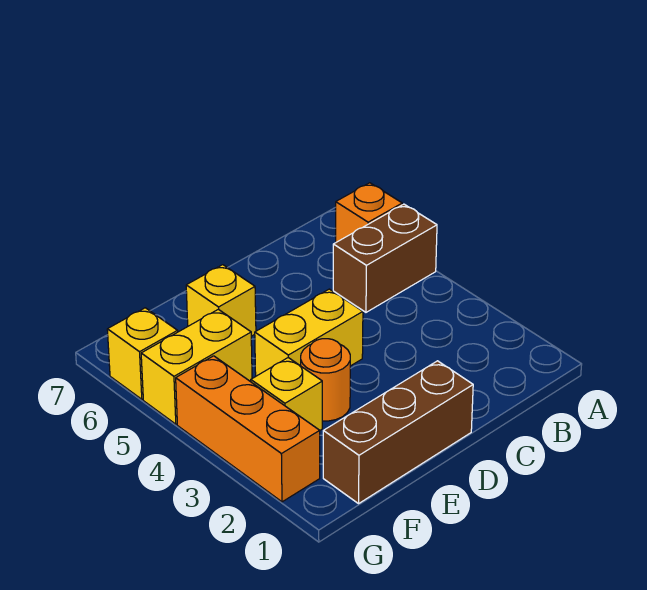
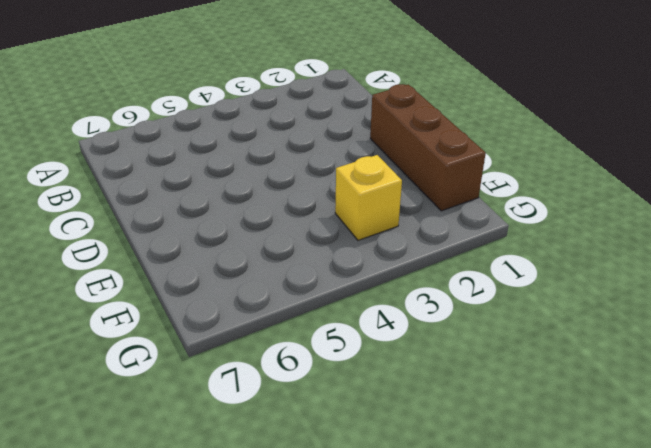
none -> brown 1x2 brick [333,204,437,312]
none -> orange 1x1 brick [336,183,402,242]

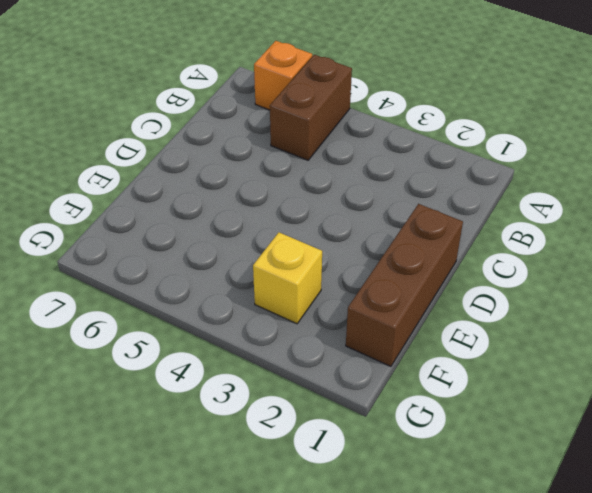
none -> yellow 1x2 brick [255,289,363,376]
none -> orange 1x1 round brick [301,339,350,421]

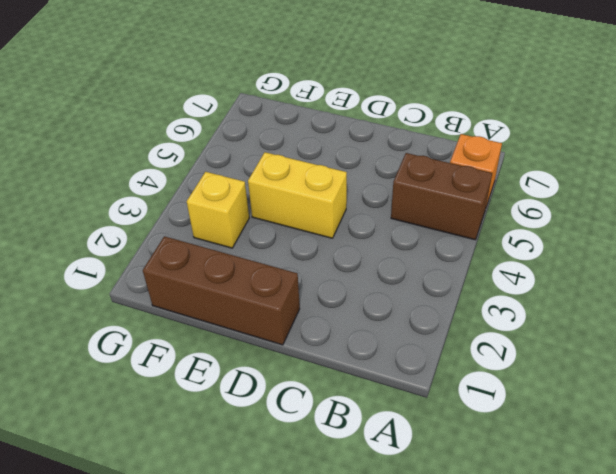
none -> orange 1x1 round brick [301,339,350,421]
none -> yellow 1x1 brick [186,265,256,336]

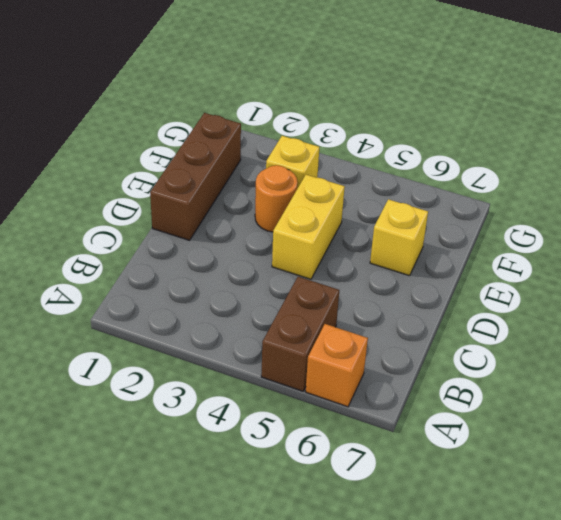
none -> yellow 1x2 brick [141,309,252,424]
none -> orange 1x3 brick [176,356,320,502]

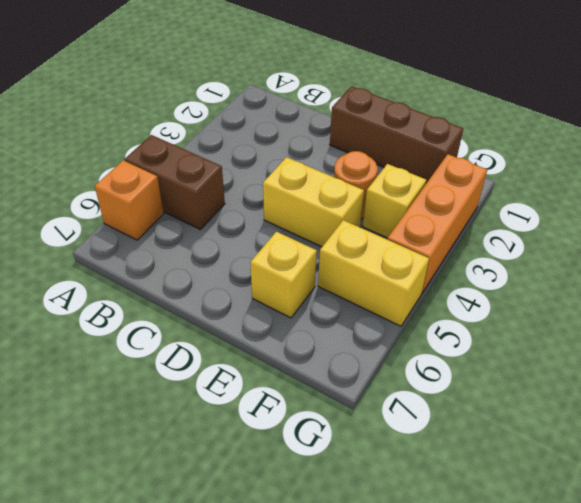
none -> yellow 1x1 brick [107,308,178,399]

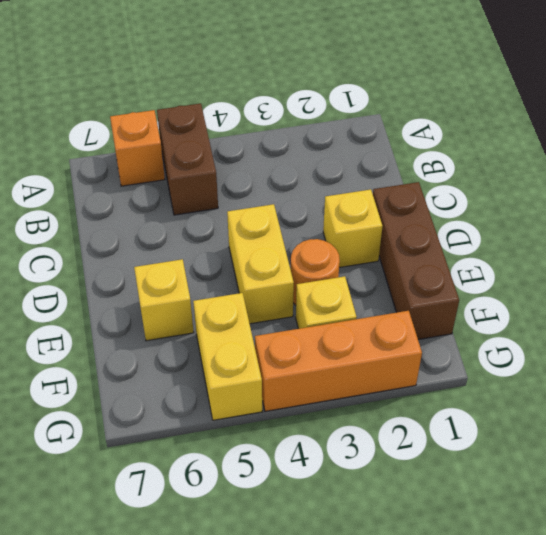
yellow 1x1 brick [323,189,382,267] -> yellow 1x1 brick moved to [107,308,178,399]

